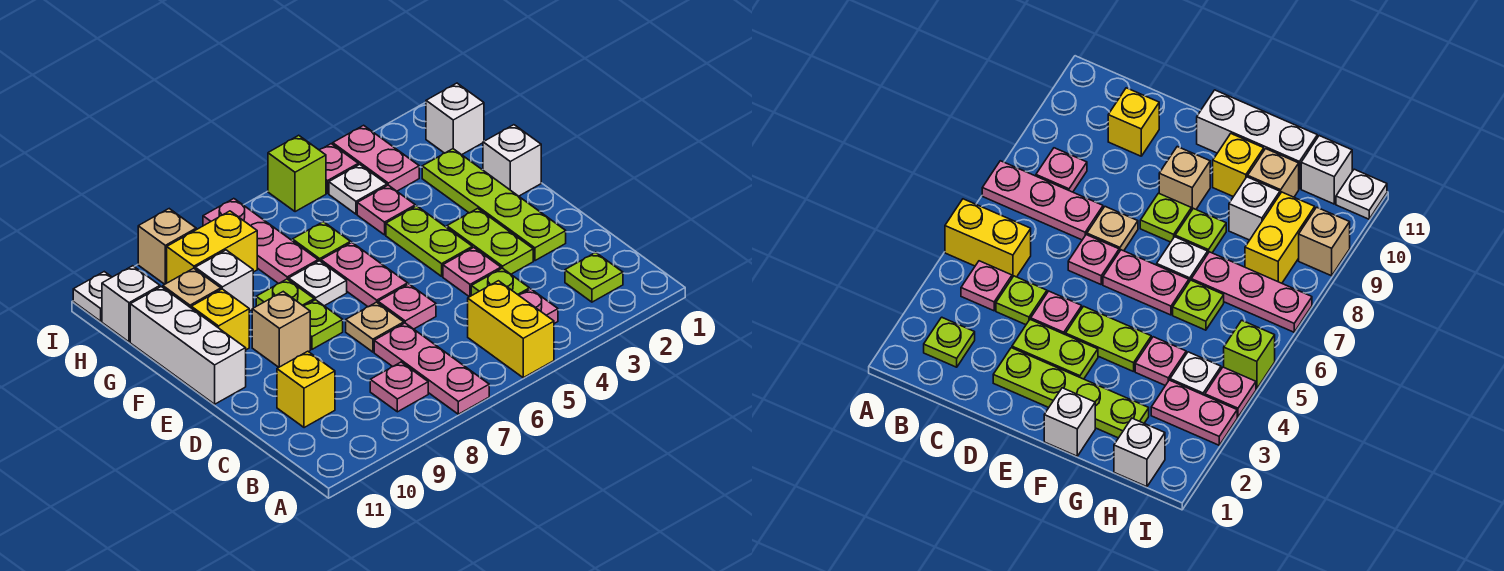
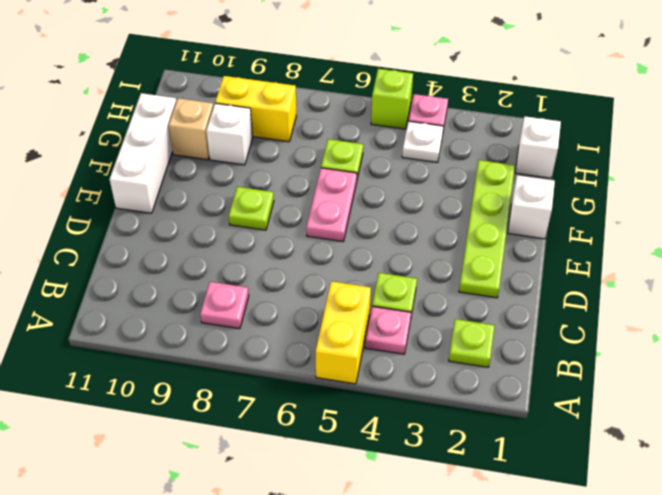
none -> pink 1x3 plate [374,323,489,414]
none -> yellow 1x1 brick [277,351,335,428]
none -> lime 1x2 plate [447,208,533,274]
none -> pink 1x1 plate [443,248,501,297]

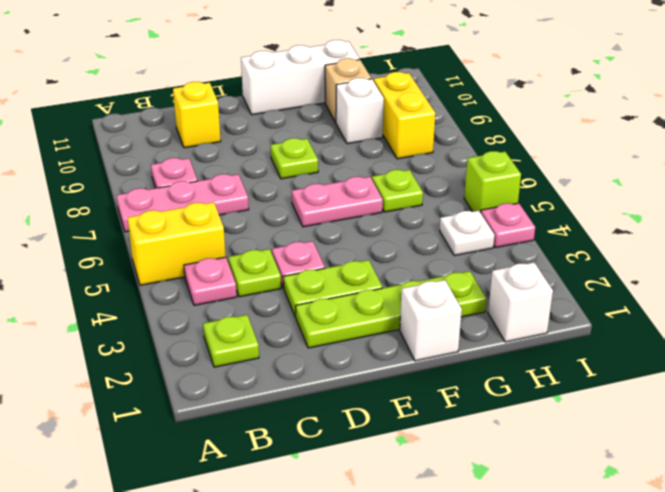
none -> pink 1x1 plate [378,284,436,329]
none -> tan 1x1 plate [346,302,404,352]
none -> lime 1x2 plate [386,206,472,276]
none -> tan 1x1 brick [252,292,310,367]

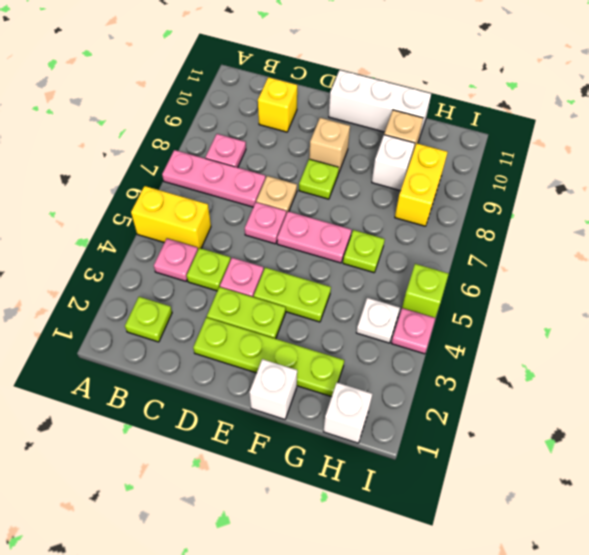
none -> white 1x1 plate [289,261,347,306]
none -> lime 1x1 plate [256,279,314,306]
none -> yellow 1x1 brick [191,289,249,350]
none -> pink 1x1 plate [357,185,415,235]

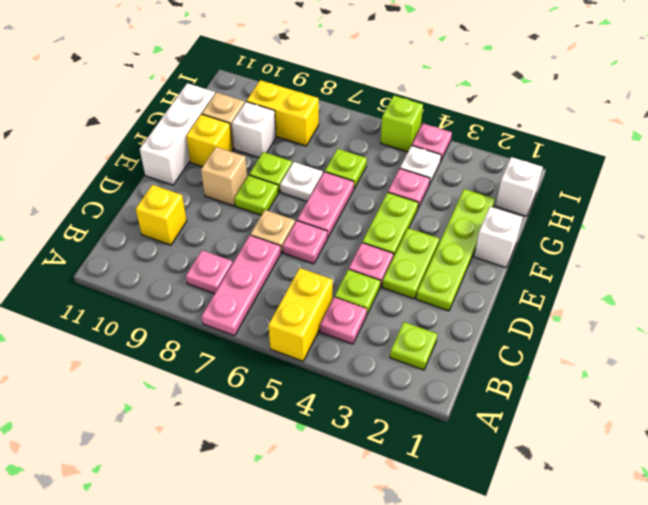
none -> pink 1x3 plate [203,199,318,284]
none -> pink 1x2 plate [333,125,419,191]
none -> white 1x1 brick [102,266,160,342]
none -> tan 1x1 brick [138,209,196,284]

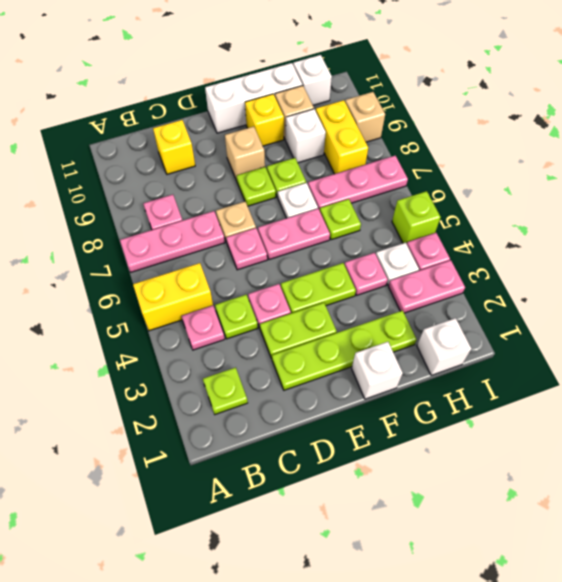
none -> white 1x1 plate [73,272,111,321]

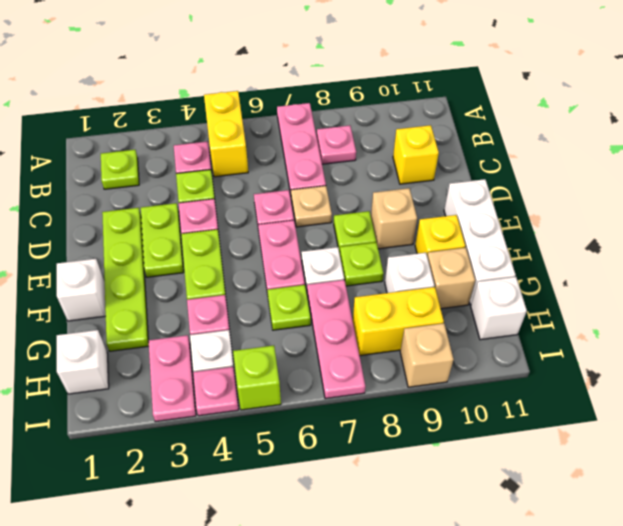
none -> white 1x1 plate [73,272,111,321]

